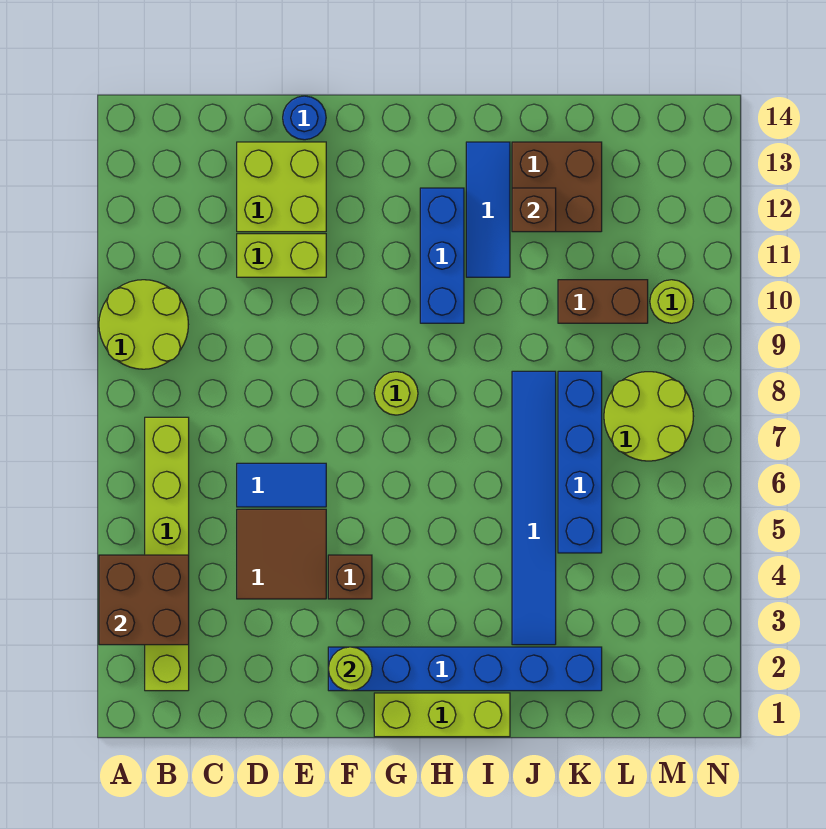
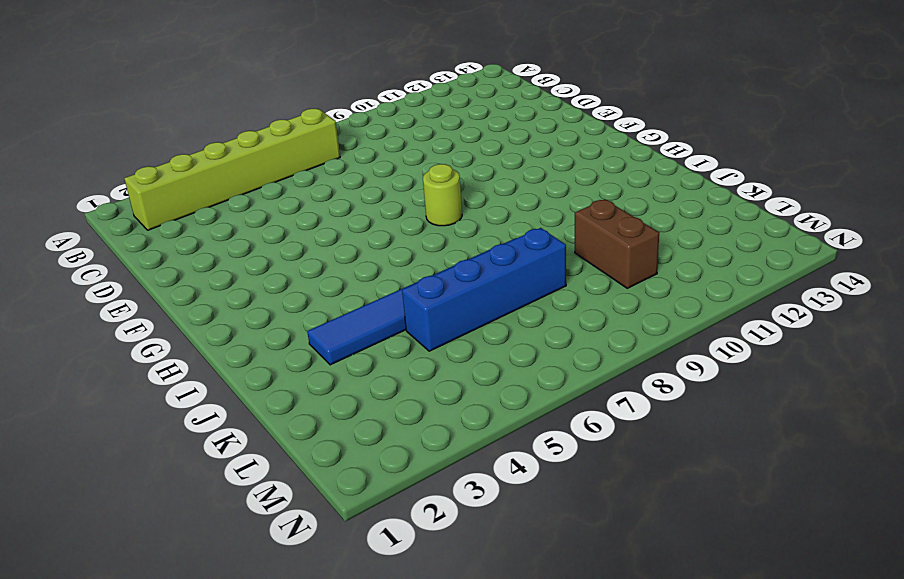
none -> lime 2x2 round brick [99,280,188,369]
none -> brown 2x2 tile [237,509,326,599]
none -> blue 1x2 tile [237,463,326,507]

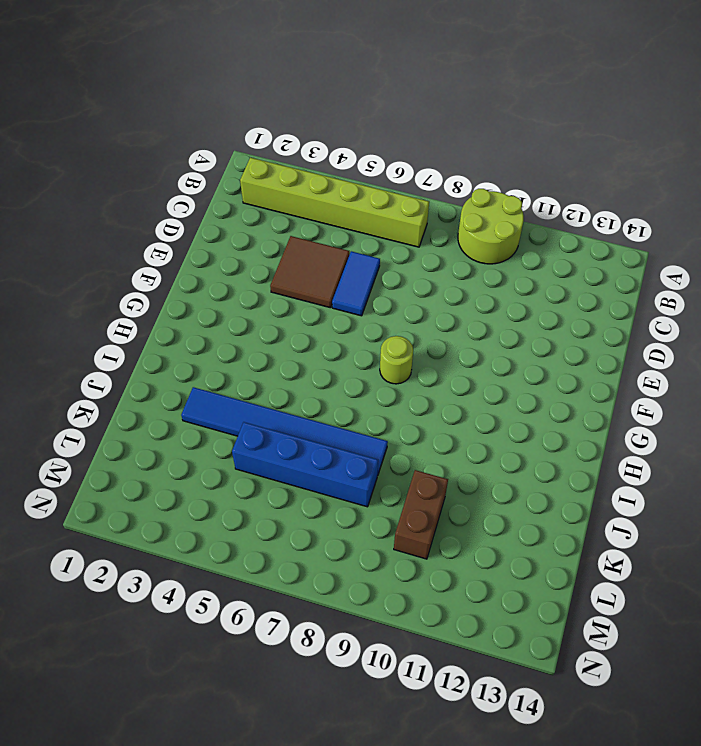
none -> lime 1x2 brick [237,234,326,277]
none -> lime 2x2 brick [237,142,326,232]
none -> blue 1x1 round brick [283,96,326,140]

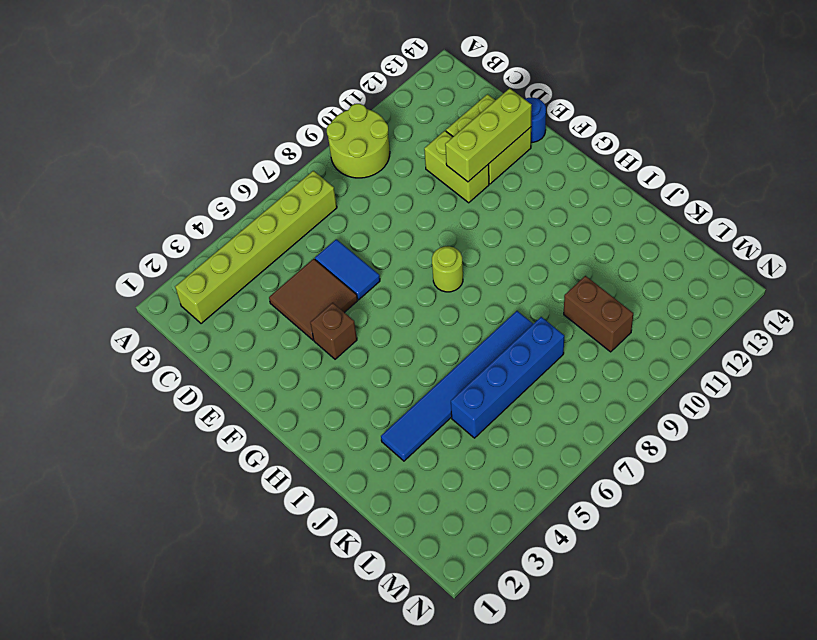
lime 1x3 brick [445,88,532,182] -> lime 1x3 brick turned to [374,693,510,737]
none -> blue 1x6 brick [328,647,602,691]
none -> blue 1x3 brick [420,188,464,323]
none -> blue 1x3 tile [466,142,510,277]

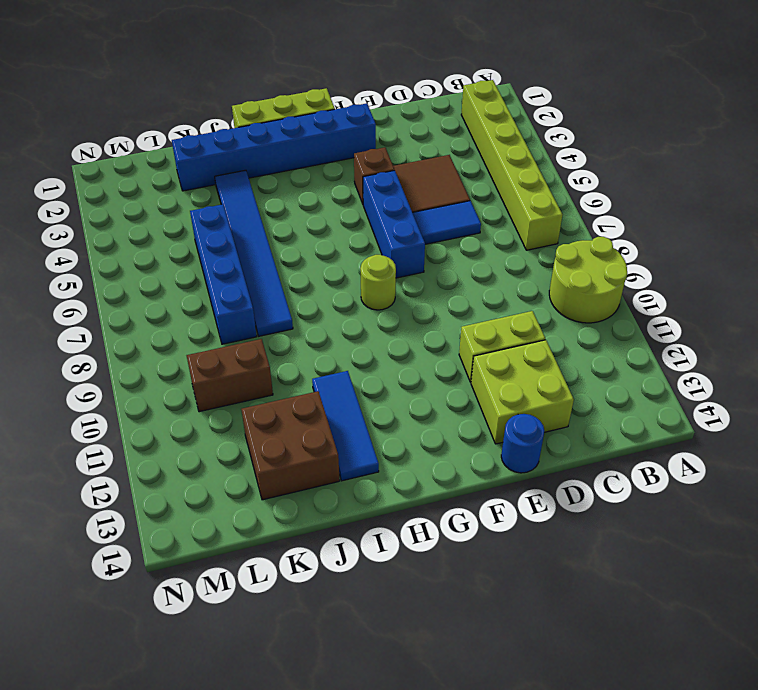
blue 1x3 brick [363,170,425,278] -> blue 1x3 brick moved to [420,188,464,323]
none -> lime 2x2 round brick [604,372,694,461]
none -> lime 1x1 round brick [650,280,693,323]
none -> brown 2x2 brick [99,555,189,645]

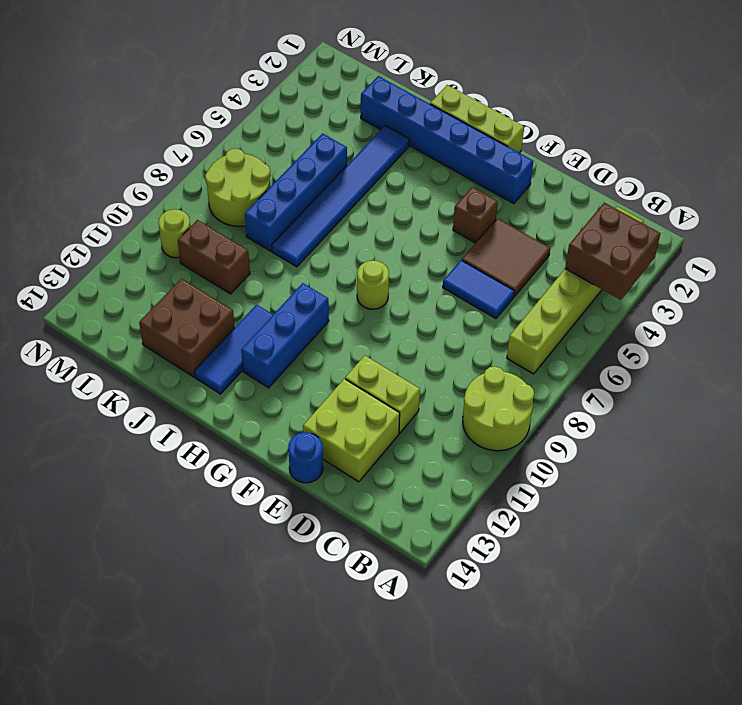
none -> lime 1x1 round brick [328,647,372,691]
none -> brown 1x1 brick [512,188,556,232]

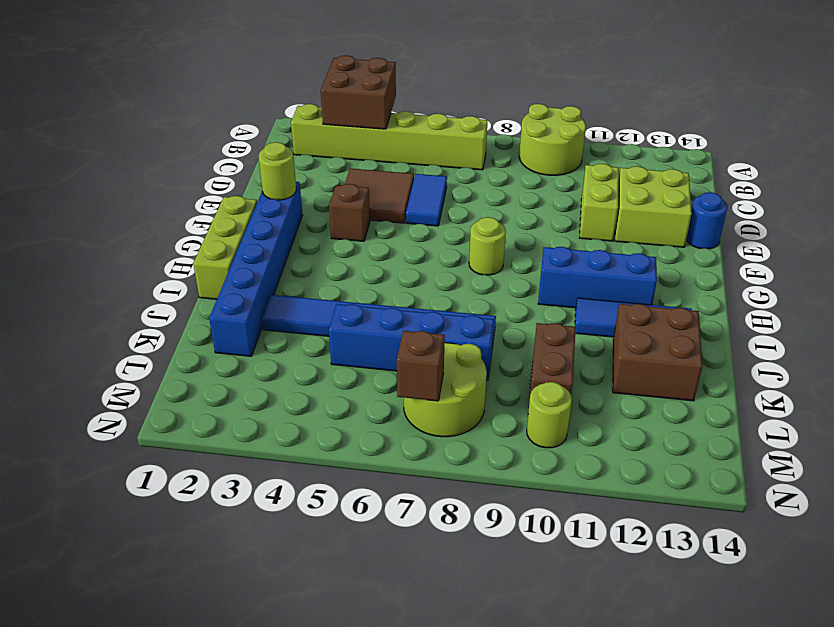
brown 1x1 brick [397,331,445,401] -> brown 1x1 brick moved to [512,188,556,232]

